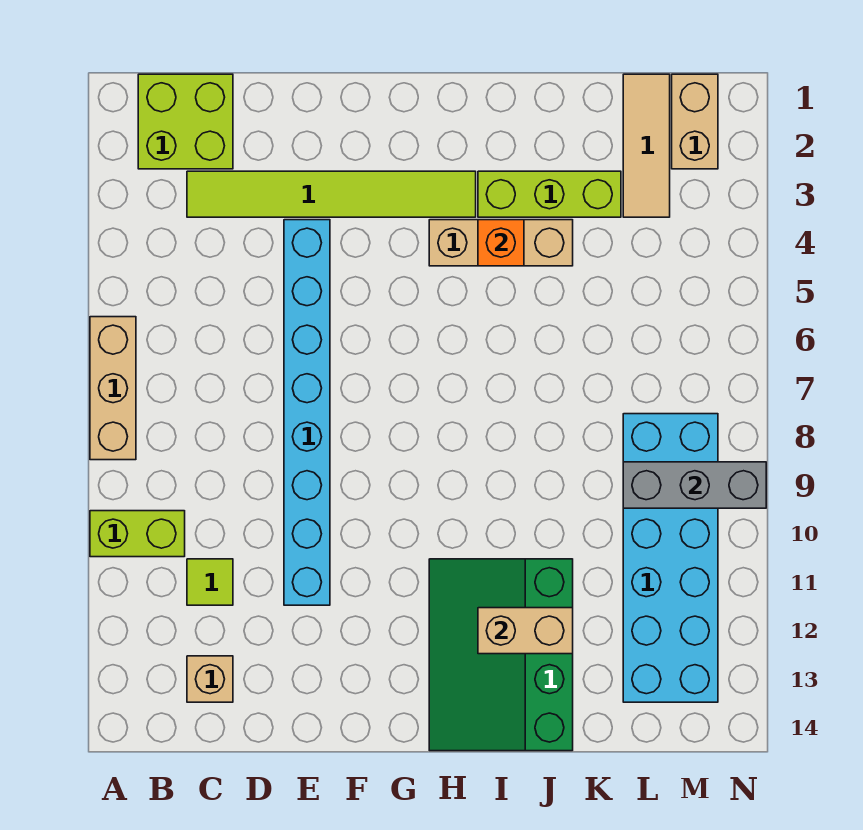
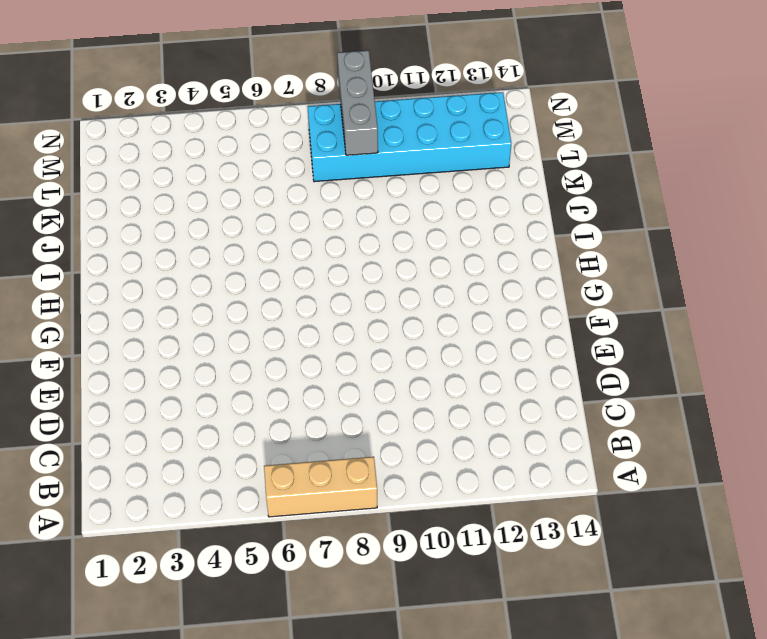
none -> lime 1x2 brick [90,511,185,557]
none -> lime 2x2 brick [138,74,233,169]
none -> lime 1x6 tile [187,171,476,217]

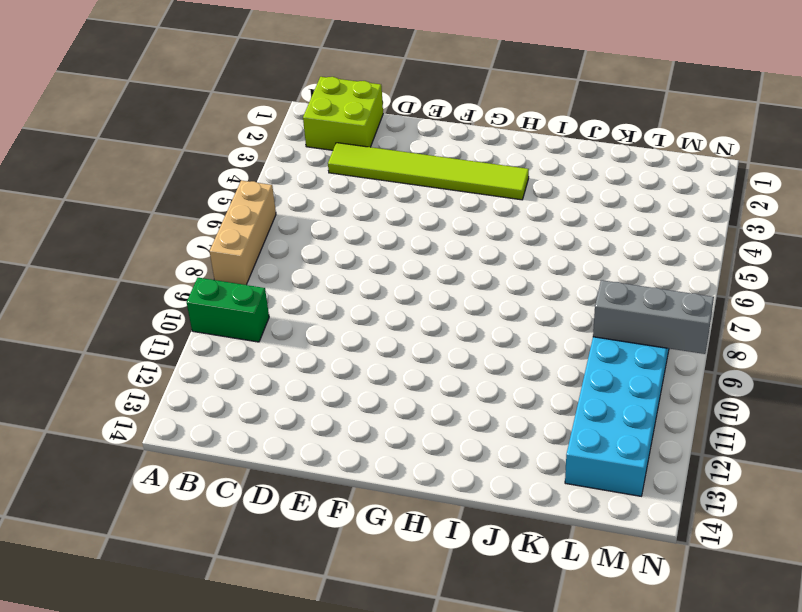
green 1x2 brick [187,278,269,342] -> lime 1x2 brick [90,511,185,557]
none -> lime 1x1 tile [187,559,233,605]
none -> tan 1x1 brick [187,656,233,702]
none -> cyan 1x8 brick [284,220,330,605]

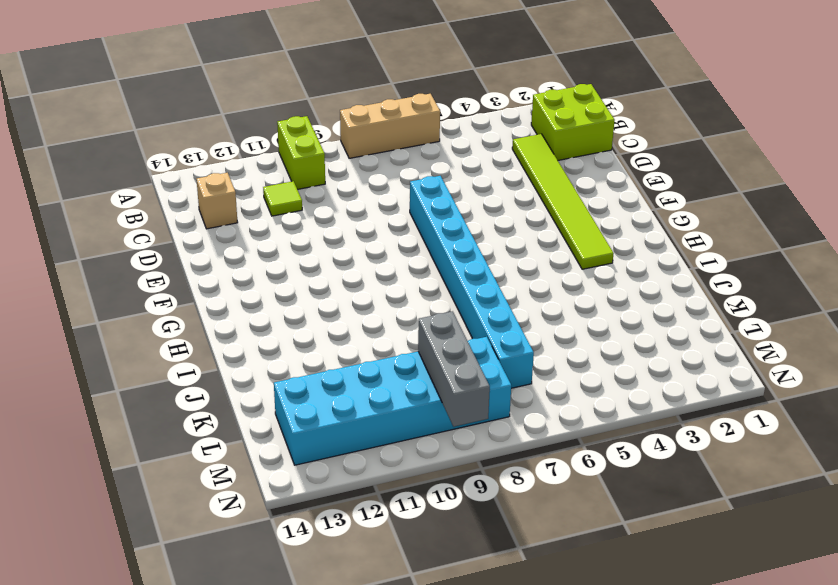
cyan 1x8 brick [410,176,534,388] -> cyan 1x8 brick turned to [284,220,330,605]
none -> tan 1x3 brick [429,220,573,266]
none -> green 3x4 slope [429,559,573,751]
none -> lime 1x3 brick [478,171,621,217]

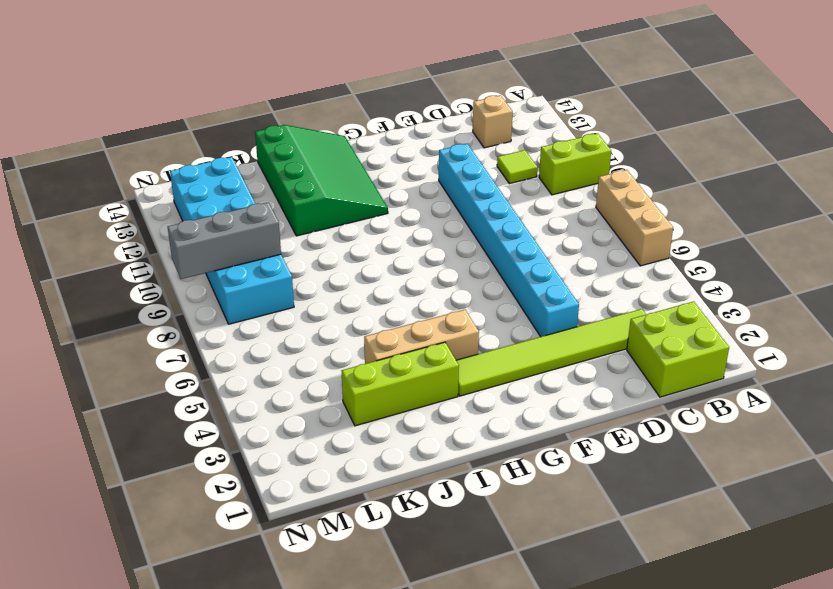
none -> tan 1x3 tile [623,74,670,217]
none -> tan 1x2 brick [672,74,718,169]
none -> orange 1x1 brick [478,220,524,266]

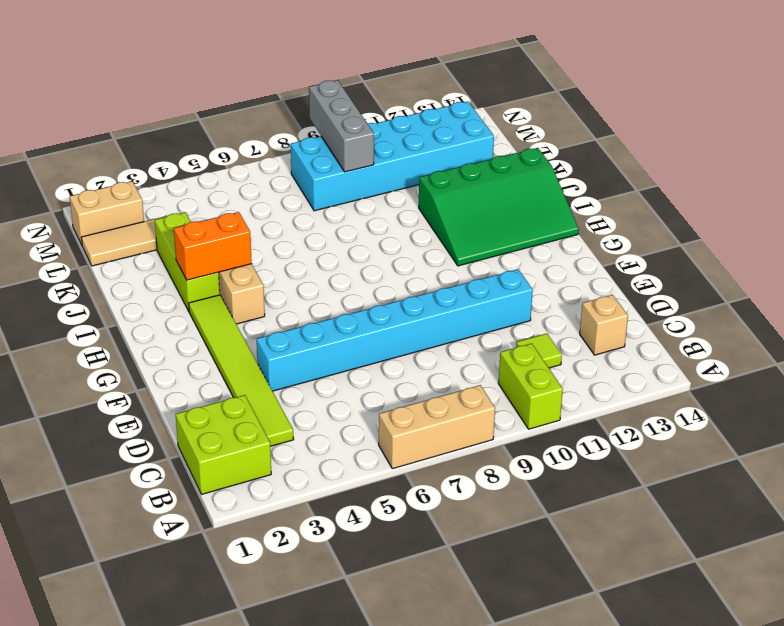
orange 1x2 brick [174,212,252,280] -> orange 1x1 brick [478,220,524,266]
none -> tan 1x2 brick [478,608,573,654]

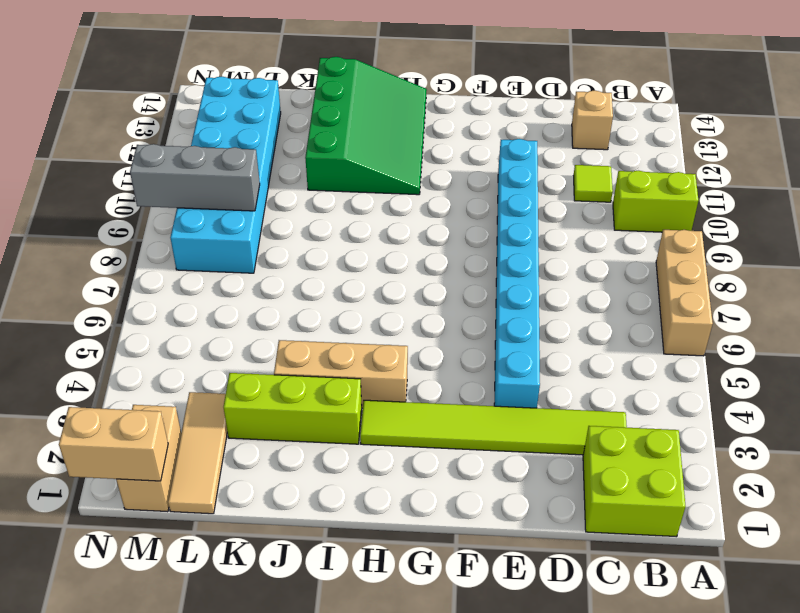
tan 1x2 brick [59,407,168,481] -> tan 1x2 brick moved to [478,608,573,654]
none -> orange 1x1 brick [478,220,524,266]

